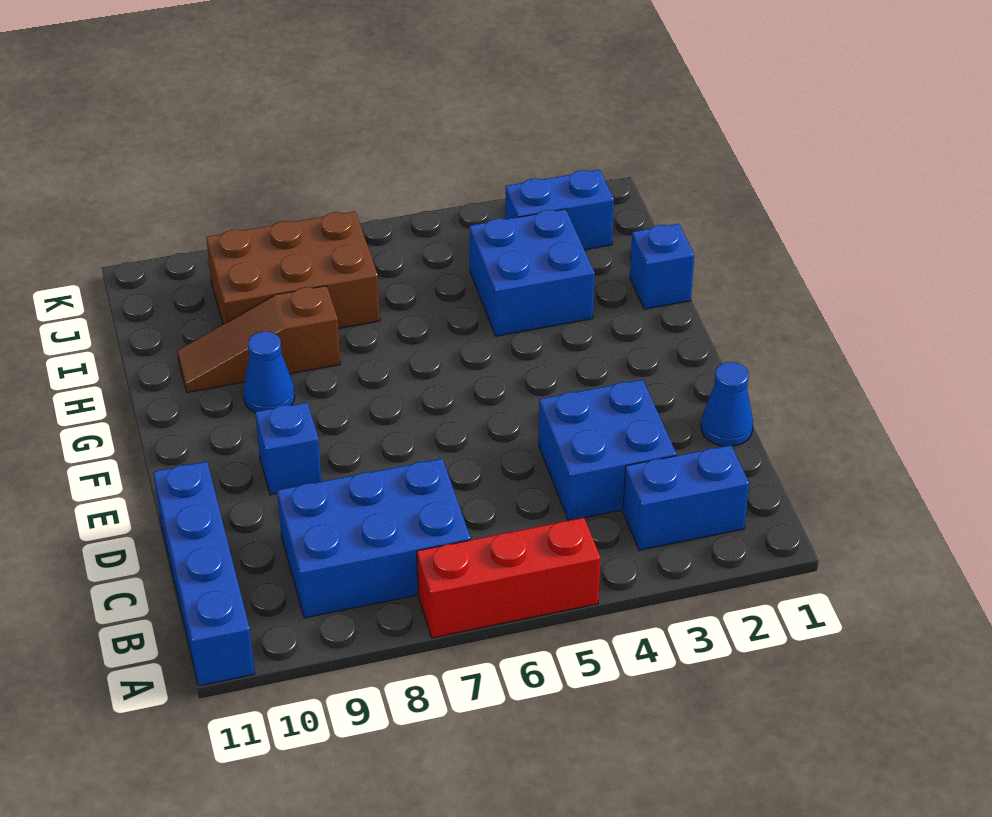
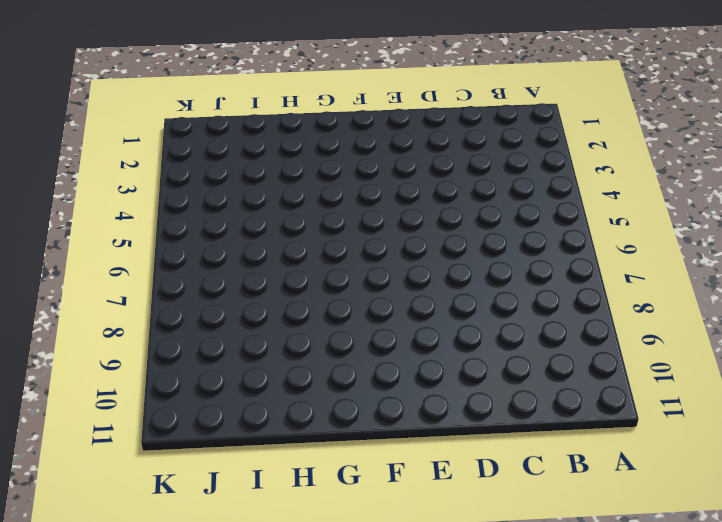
none -> red 1x3 brick [417,518,600,638]
none -> blue 1x4 brick [153,462,255,686]
none -> blue 1x2 brick [623,445,749,550]

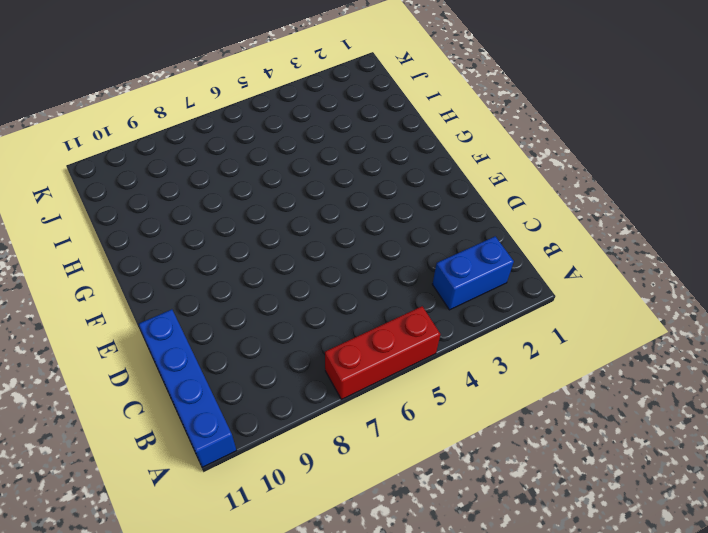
none -> blue 2x3 brick [277,459,471,618]
none -> blue 2x2 brick [539,380,676,521]
none -> blue 1x1 cone [701,362,753,446]

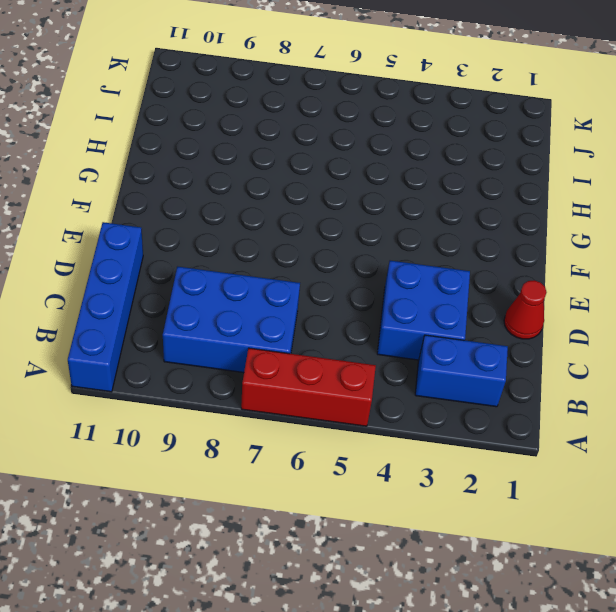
red 1x1 cone [504,280,547,339] -> blue 1x1 cone [701,362,753,446]
none -> blue 1x1 brick [255,402,322,495]
none -> blue 1x1 cone [243,331,295,412]
none -> blue 1x1 brick [630,224,694,309]

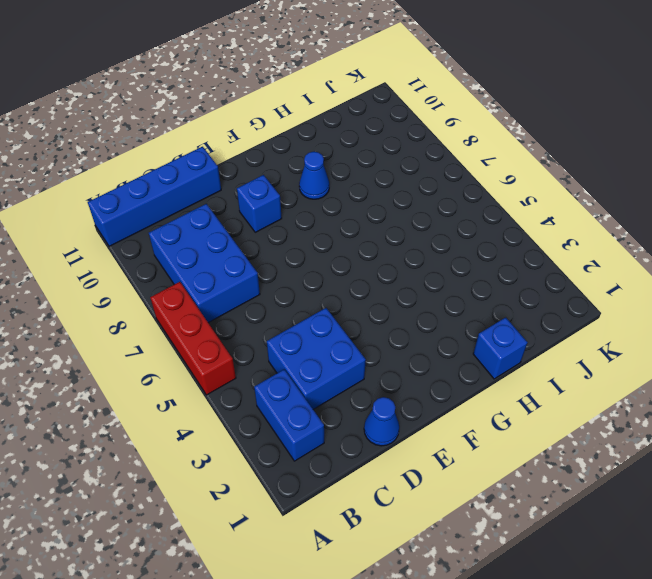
none -> blue 2x2 brick [469,209,595,336]
none -> brown 1x3 slope [177,286,340,393]
none -> brown 2x3 brick [206,211,380,329]

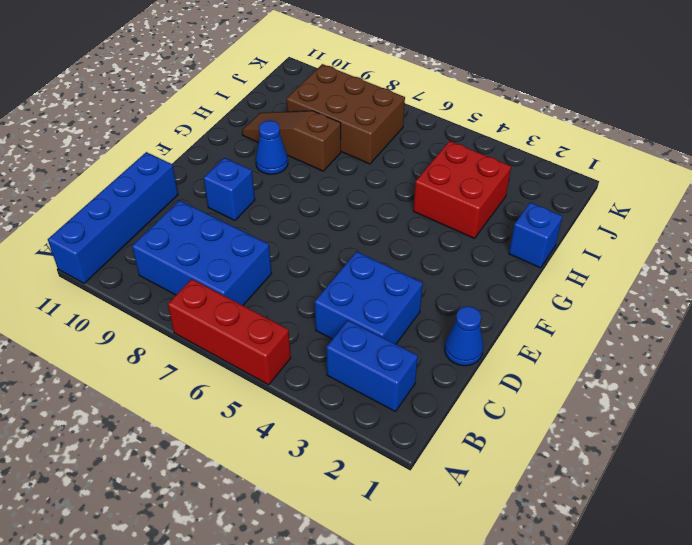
red 2x2 brick [413,141,511,239] -> blue 2x2 brick [469,209,595,336]
none -> blue 1x2 brick [505,170,614,250]

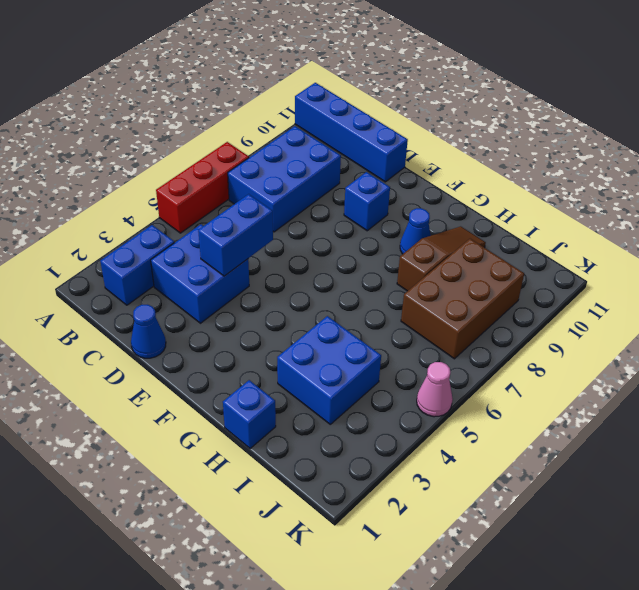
blue 1x2 brick [198,194,273,276] -> blue 1x2 brick moved to [505,170,614,250]
pink 1x1 cone [417,362,453,417] -> none

